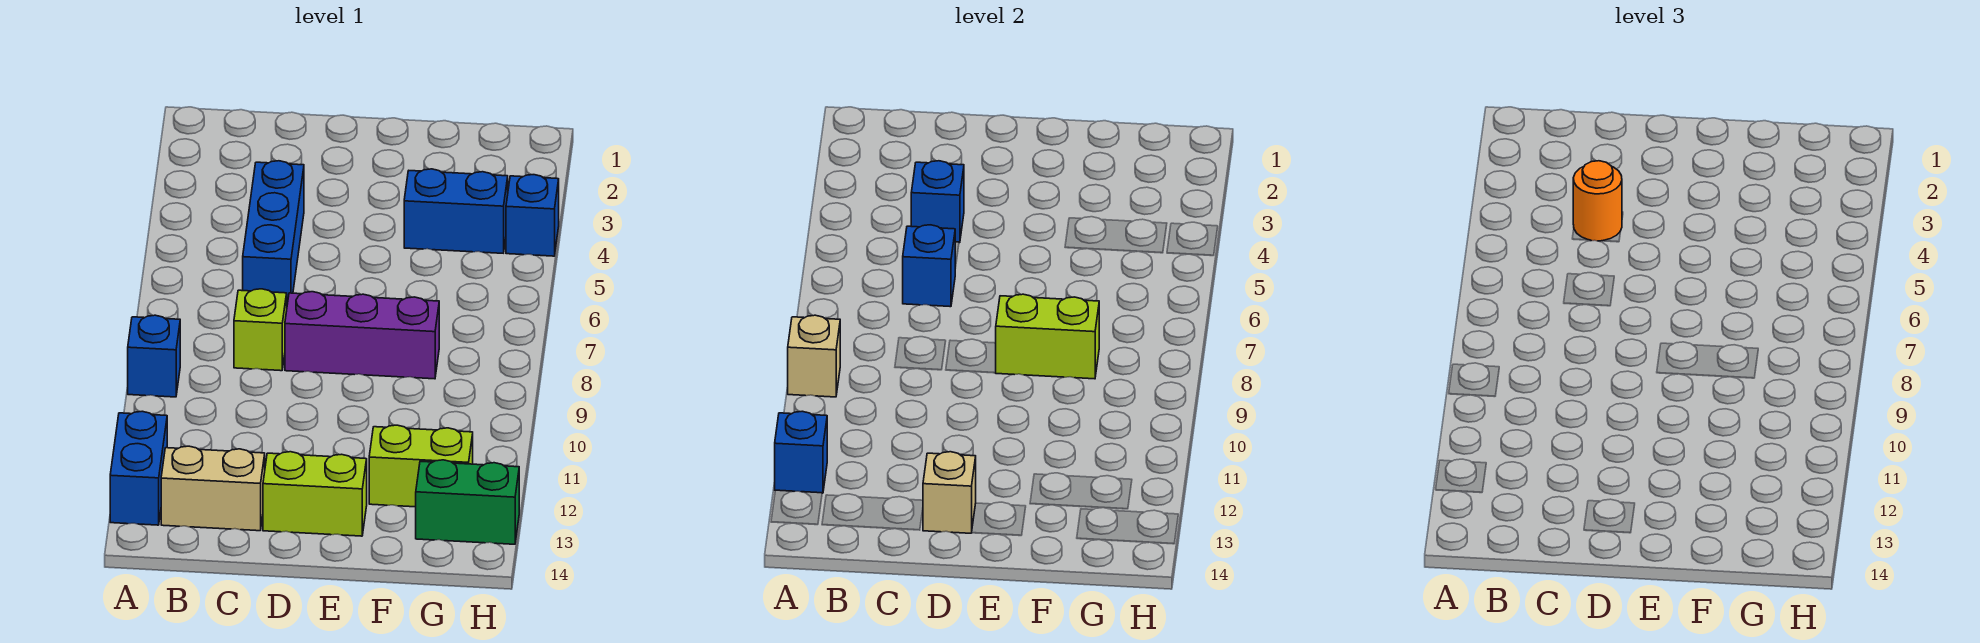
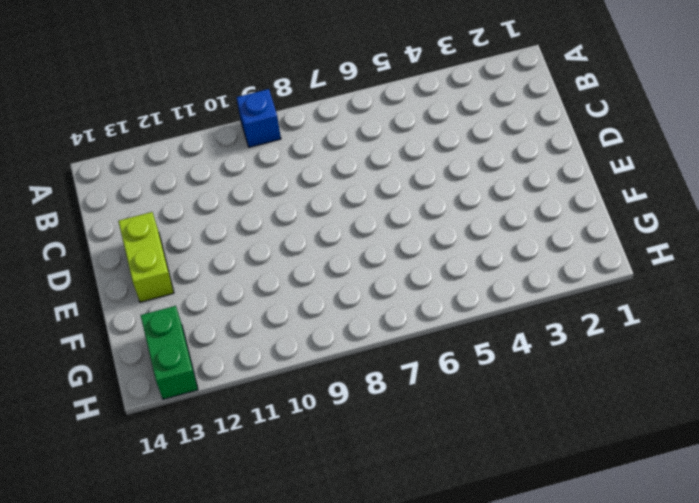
none -> blue 1x2 brick [110,411,167,525]
none -> tan 1x2 brick [161,446,265,531]
none -> blue 1x3 brick [243,161,304,304]

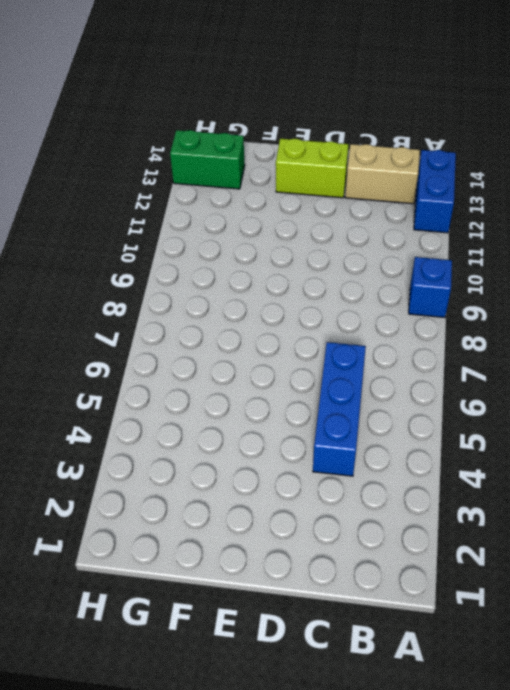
none -> lime 1x1 brick [234,289,287,371]
none -> purple 1x3 brick [285,292,439,379]
none -> blue 1x2 brick [404,169,508,253]

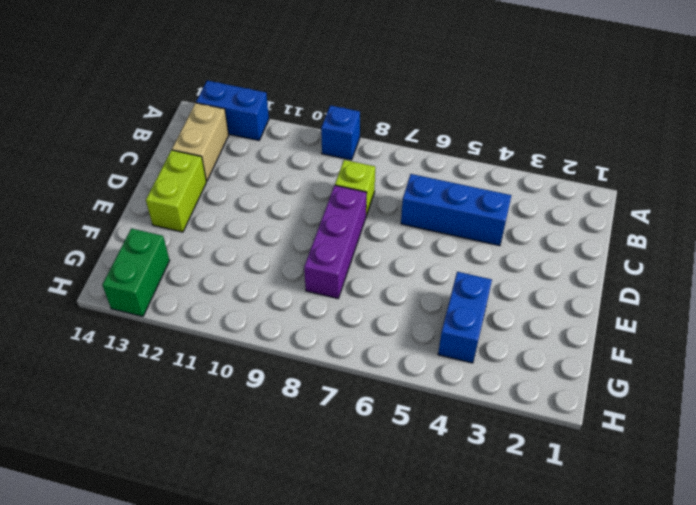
none -> lime 1x2 brick [369,425,473,507]
none -> blue 1x1 brick [506,175,559,256]
none -> tan 1x1 brick [788,315,840,397]

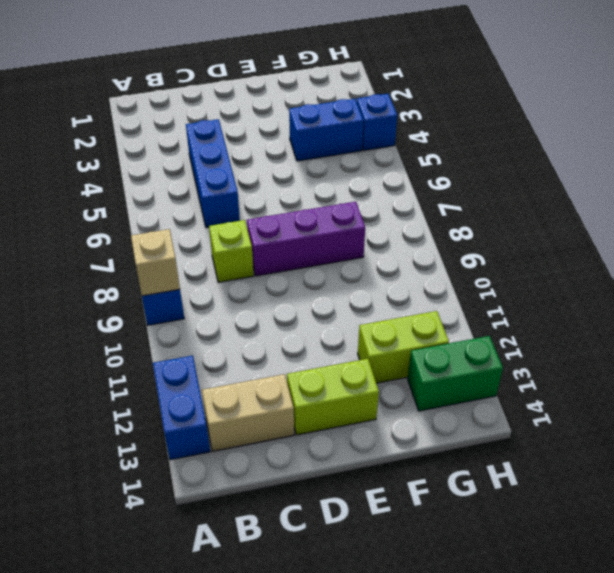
none -> blue 1x1 brick [775,411,827,493]
none -> blue 1x1 brick [911,161,964,243]
none -> blue 1x1 brick [903,225,955,307]

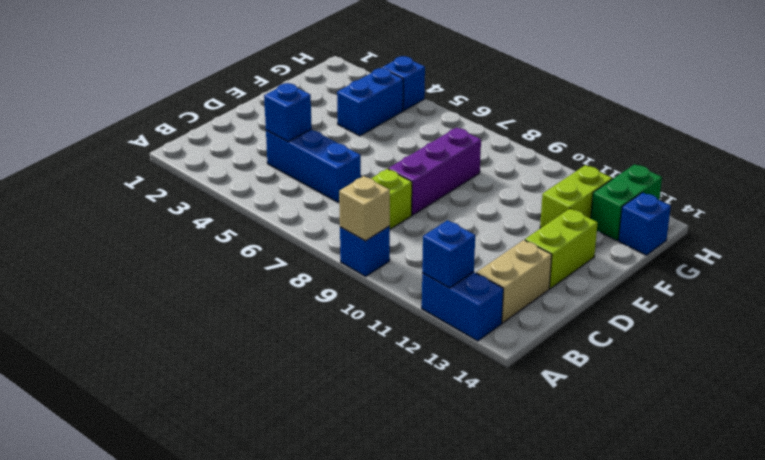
blue 1x1 brick [619,192,671,255] -> blue 1x1 brick moved to [903,225,955,307]
none -> tan 1x1 brick [923,452,976,533]
none -> lime 1x2 brick [996,294,1099,379]
none -> orange 1x1 round brick [1573,161,1622,241]

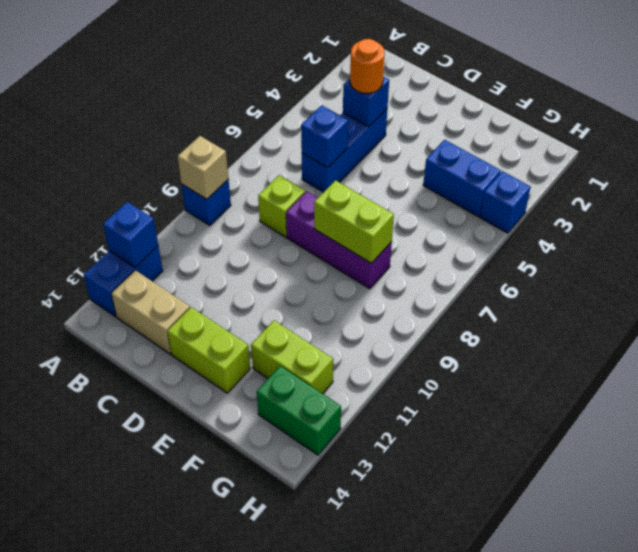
none -> tan 1x1 brick [923,452,976,533]

